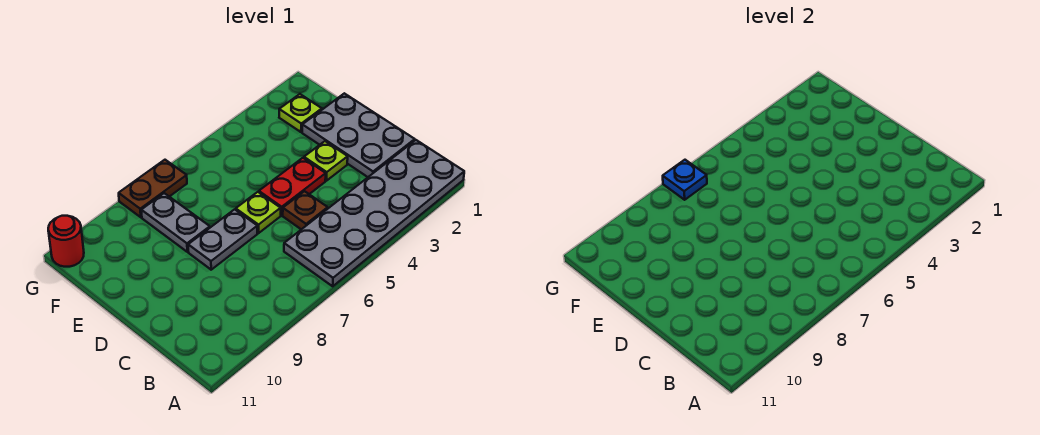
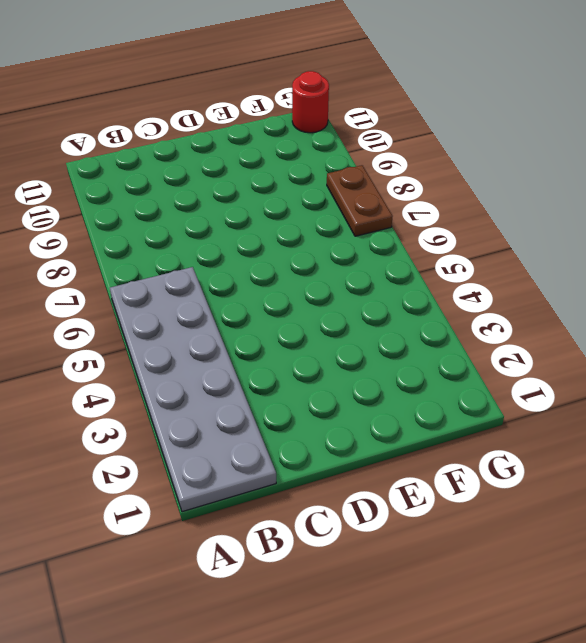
none -> grey 2x3 plate [302,93,415,177]
none -> brown 1x1 plate [283,191,328,229]
none -> lime 1x1 plate [304,141,348,181]

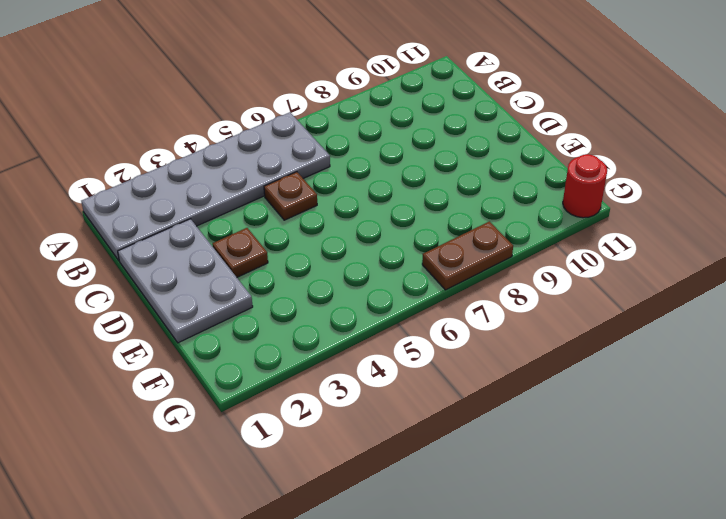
brown 1x1 plate [212,228,268,277] -> lime 1x1 plate [304,141,348,181]
none -> red 1x2 plate [259,158,326,215]
none -> lime 1x1 plate [236,192,281,233]
none -> grey 1x2 plate [188,209,257,270]

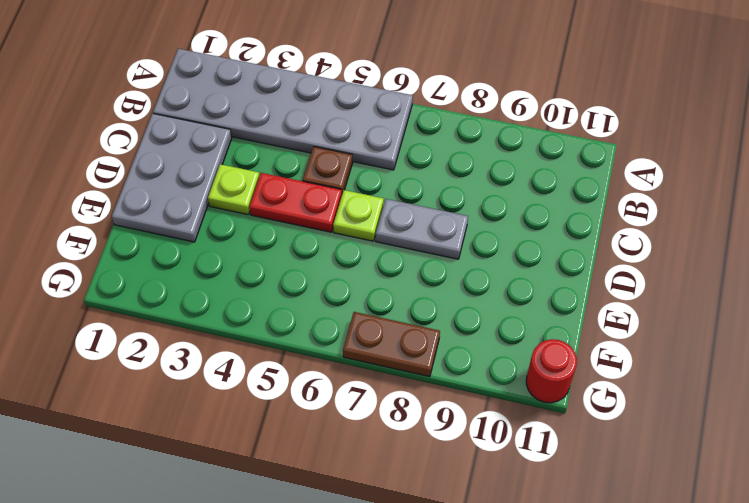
none -> grey 1x2 plate [141,193,210,252]
none -> lime 1x1 plate [279,94,322,132]
none -> blue 1x1 plate [663,160,707,200]

